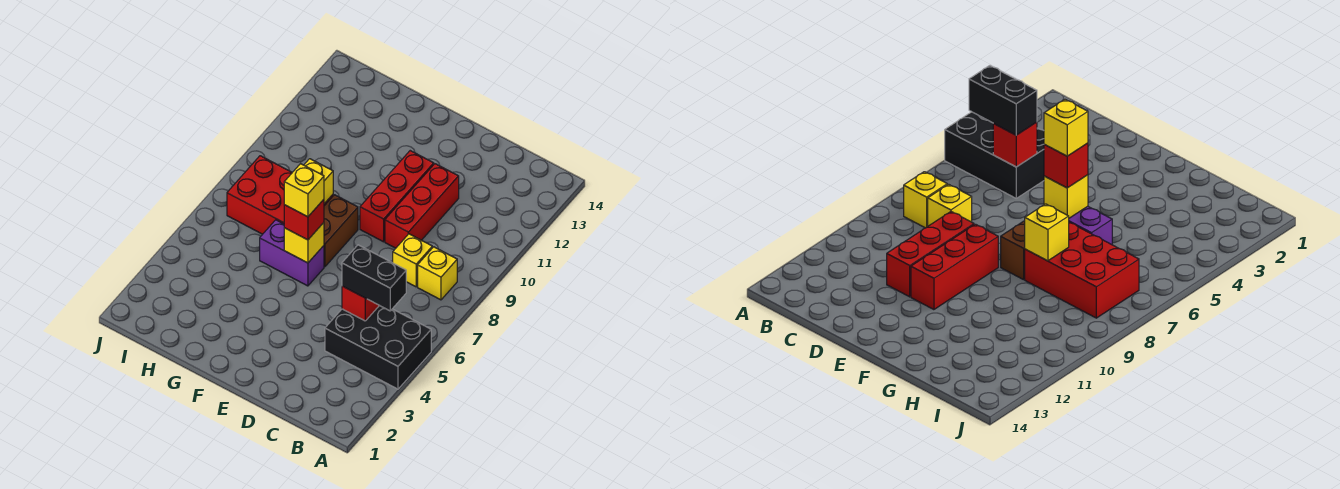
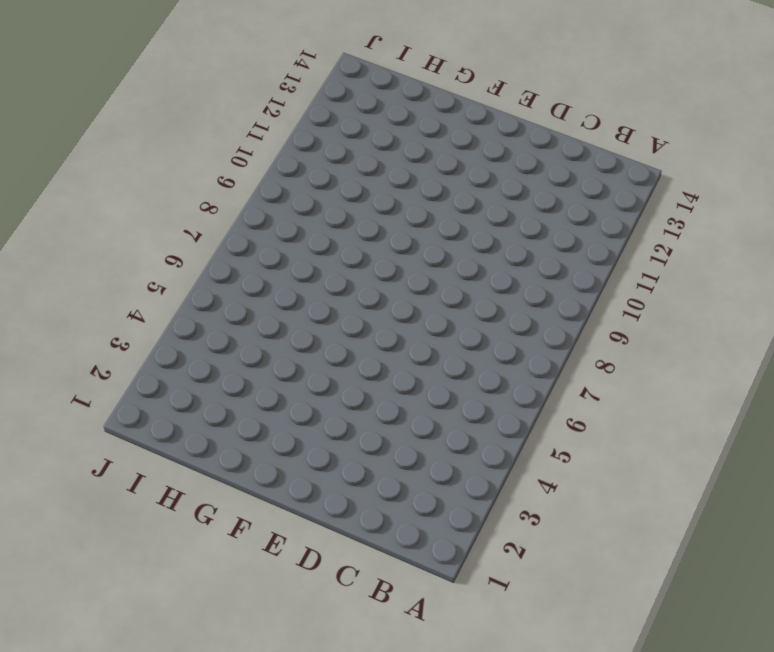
none -> black 2x3 brick [325,305,431,389]
none -> yellow 1x1 brick [418,247,457,300]
none -> yellow 1x1 brick [393,234,432,287]

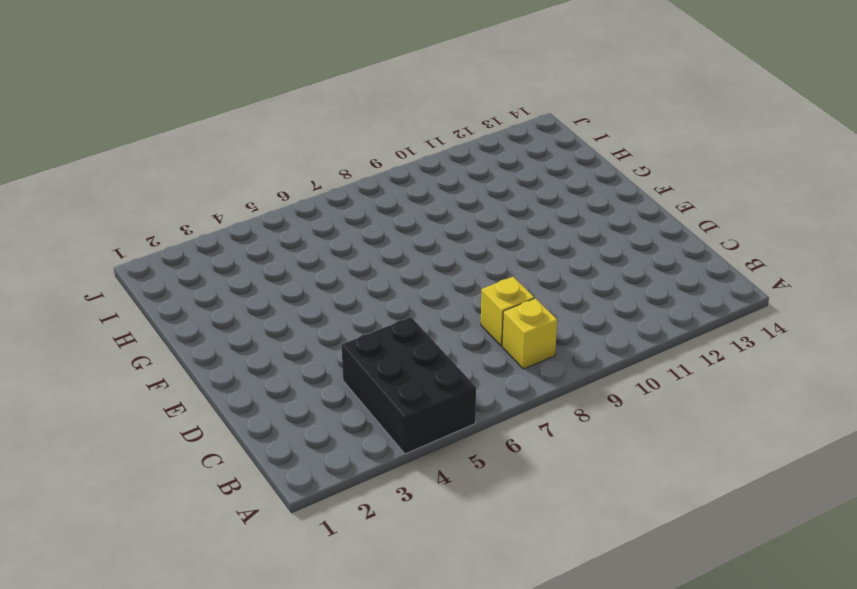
none -> red 1x3 brick [385,164,459,248]
none -> red 1x3 brick [360,151,434,242]
none -> purple 1x2 brick [260,220,324,286]

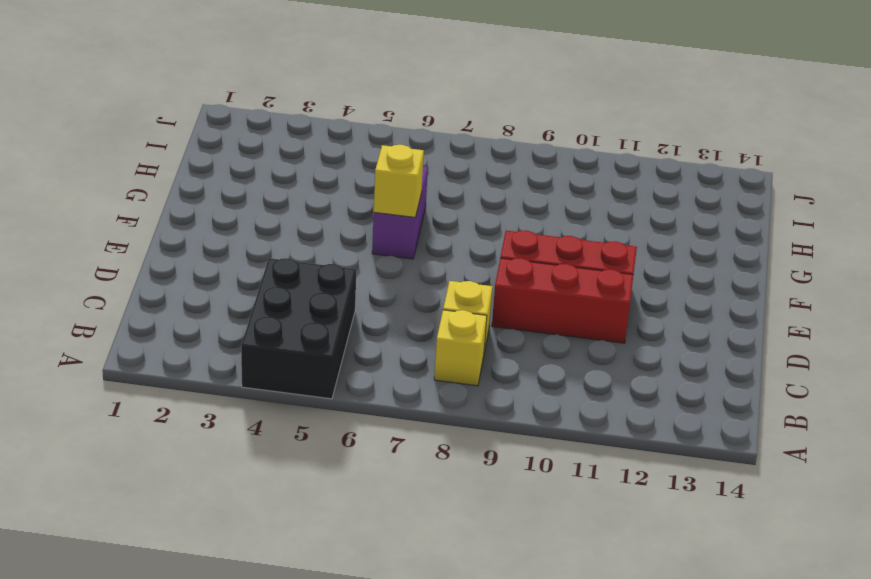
none -> brown 1x2 brick [324,195,358,267]
none -> red 2x3 brick [227,156,333,234]
none -> red 1x1 brick [342,286,379,321]

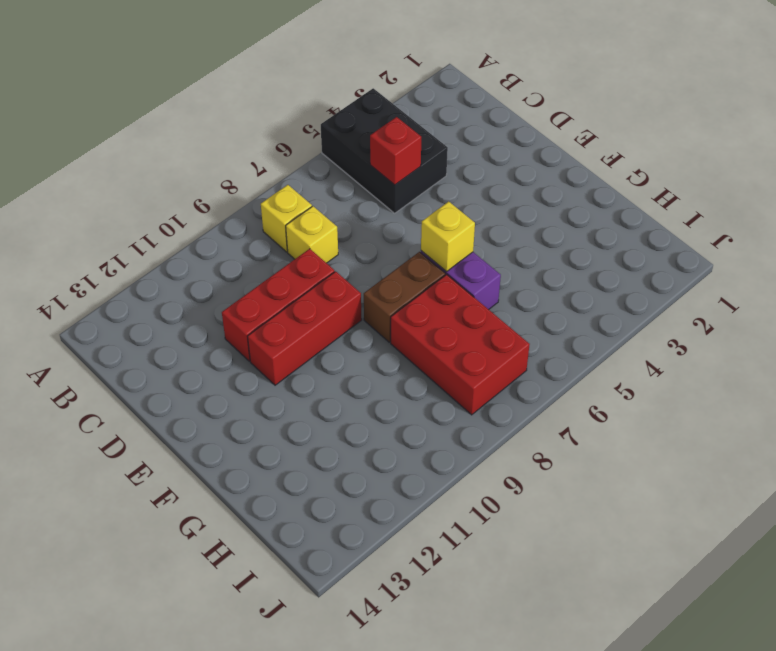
none -> yellow 1x1 brick [304,159,333,204]
none -> black 1x2 brick [342,245,406,311]
none -> red 1x1 brick [284,199,324,240]

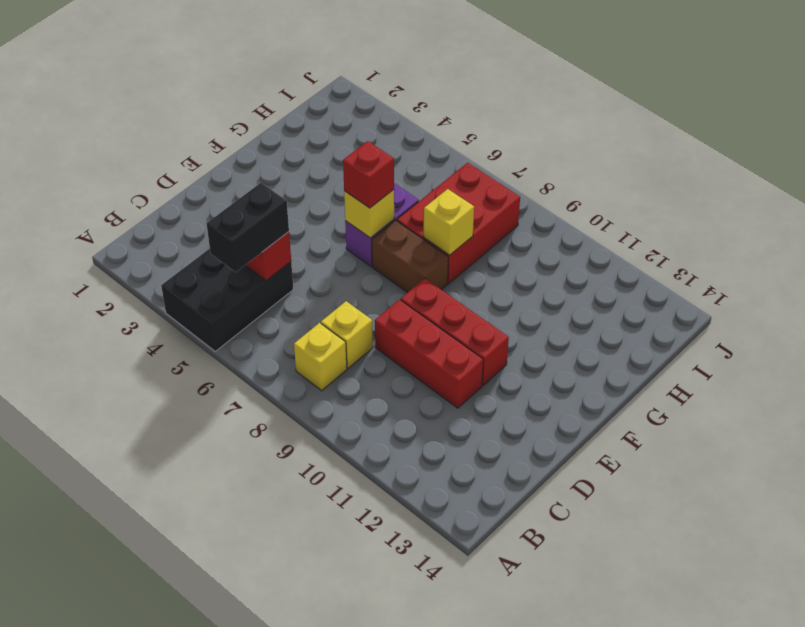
none -> yellow 1x1 brick [284,164,324,217]

